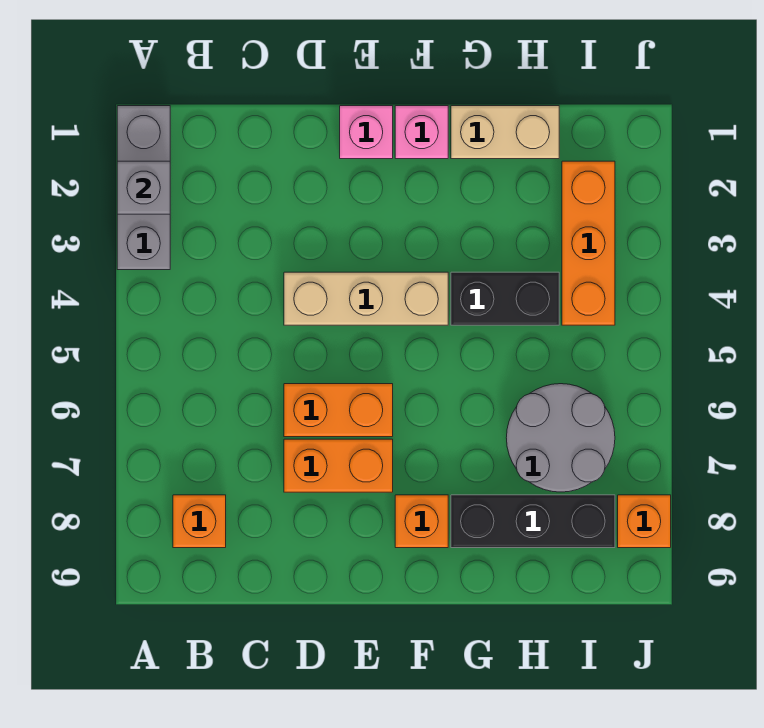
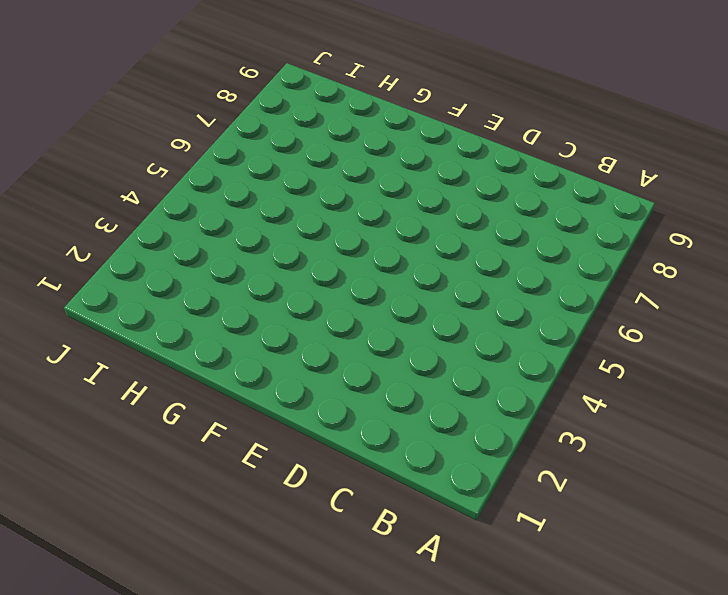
none -> grey 1x3 brick [117,106,170,270]
none -> orange 1x1 brick [173,495,226,548]
none -> tan 1x3 brick [284,272,448,325]

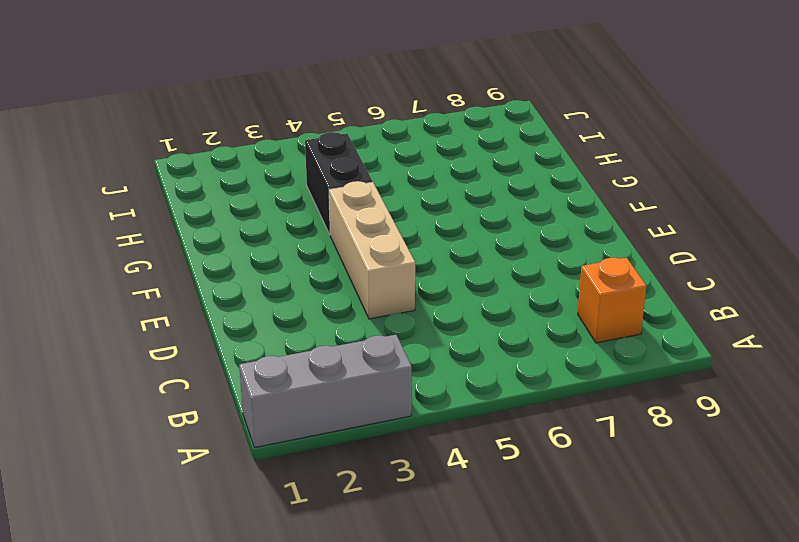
none -> orange 1x2 brick [284,384,393,437]
none -> orange 1x2 brick [284,439,393,492]
none -> pink 1x1 brick [340,106,393,159]

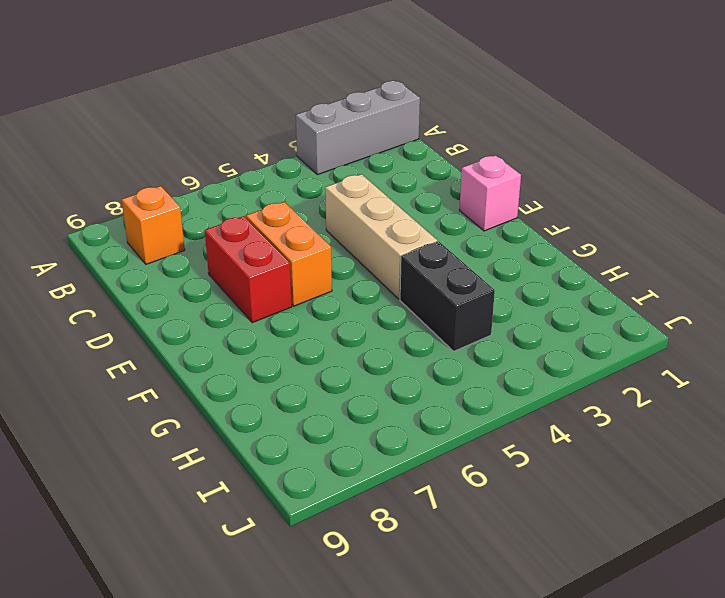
red 1x2 brick [205,216,292,323] -> orange 1x2 brick [284,439,393,492]
none -> pink 1x1 brick [395,106,448,159]
none -> orange 1x1 brick [395,495,448,548]
none -> tan 1x2 brick [451,106,559,159]

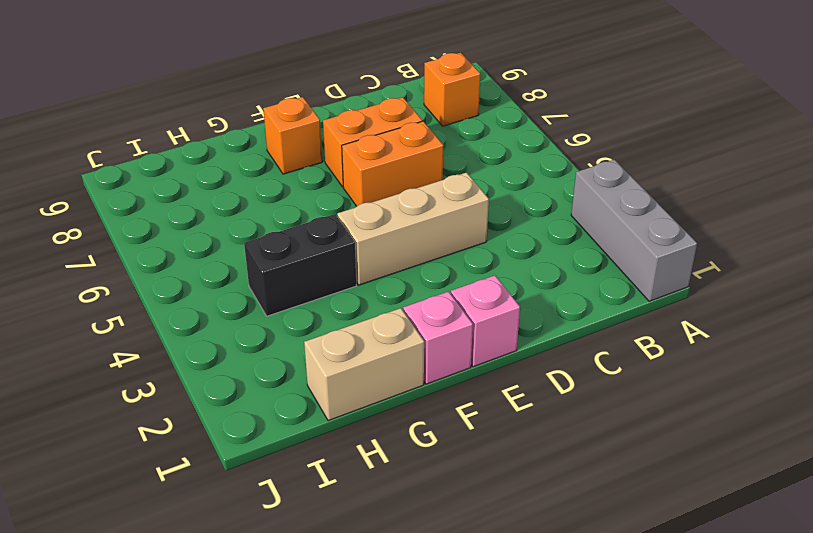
none -> black 1x3 brick [451,495,615,548]
none -> grey 2x2 round brick [506,384,615,492]
none -> orange 1x3 brick [562,161,615,325]

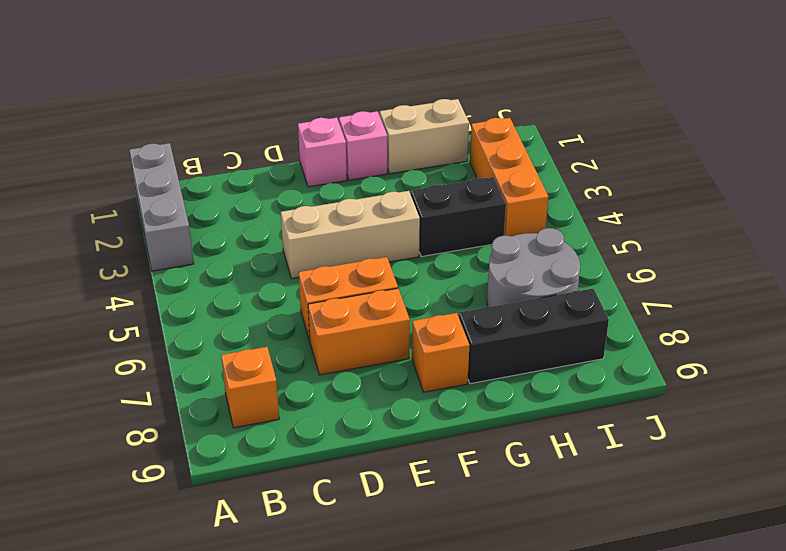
none -> orange 1x1 brick [618,495,671,548]
none -> grey 1x1 brick [117,161,170,214]

